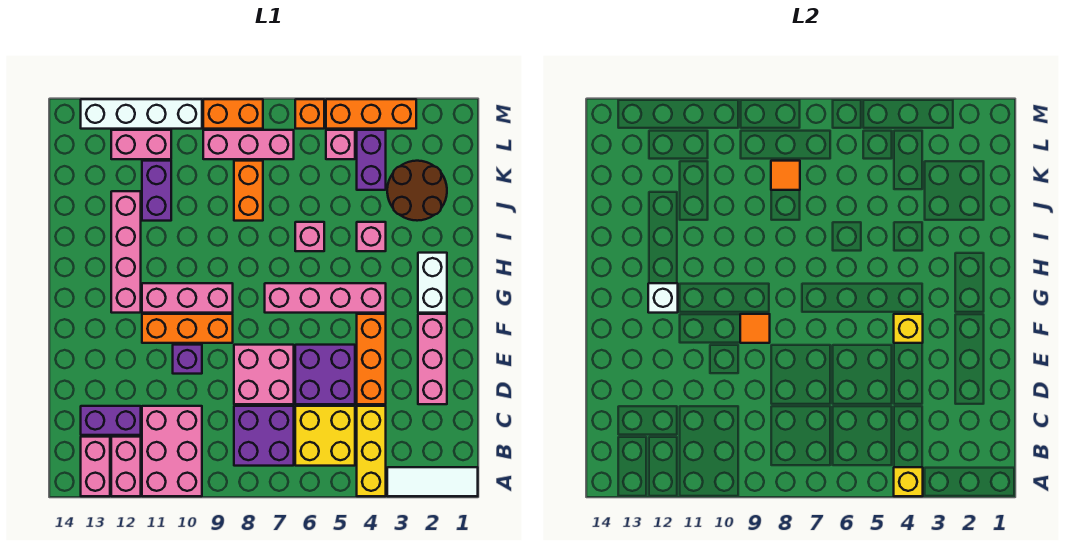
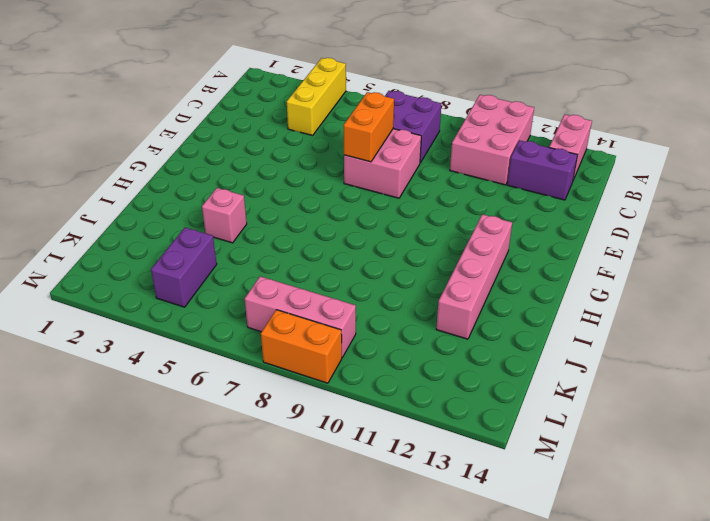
orange 1x2 brick [344,92,394,162] -> orange 1x2 brick moved to [234,161,263,221]
none -> white 1x3 tile [387,467,478,496]
none -> pink 1x2 brick [111,437,141,496]
none -> yellow 2x2 brick [295,406,355,466]
none -> pink 1x3 brick [418,314,447,404]

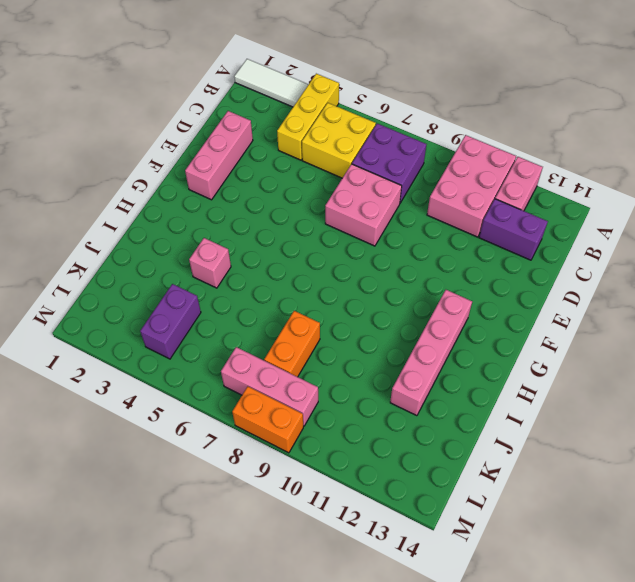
none -> pink 1x2 brick [81,437,110,496]
none -> orange 1x3 brick [357,314,386,404]
none -> purple 2x2 brick [295,345,355,404]
none -> purple 1x1 brick [173,345,202,374]

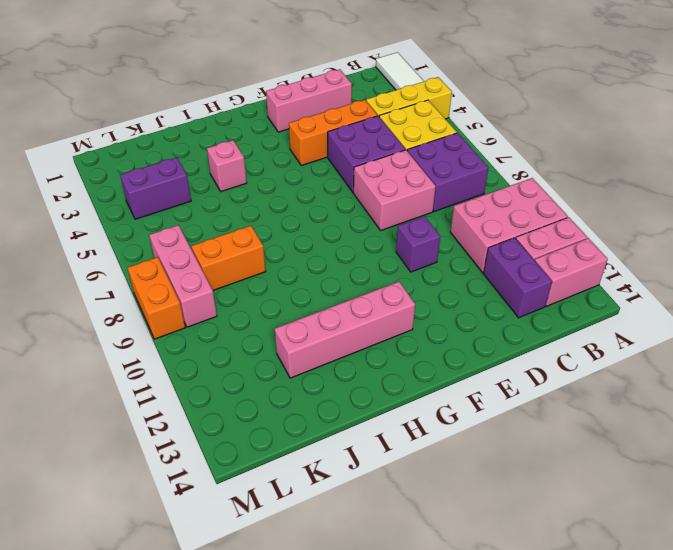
none -> orange 1x3 brick [142,314,233,343]
none -> white 1x2 brick [418,253,447,313]
none -> pink 1x4 brick [265,283,386,313]
none -> pink 1x3 brick [142,283,233,313]

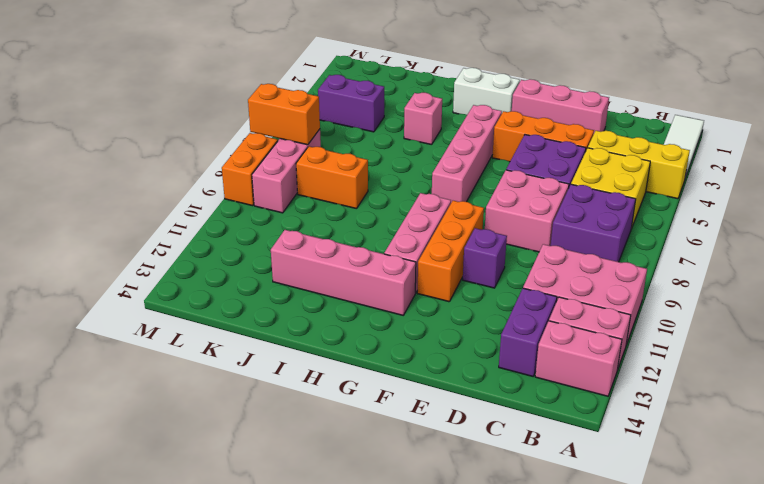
orange 1x2 brick [248,84,320,145] -> none
none -> pink 1x1 brick [295,222,324,251]
none -> brown 2x2 round brick [387,161,447,221]
none -> purple 1x2 brick [142,161,171,221]
none -> pink 1x1 brick [326,130,355,159]

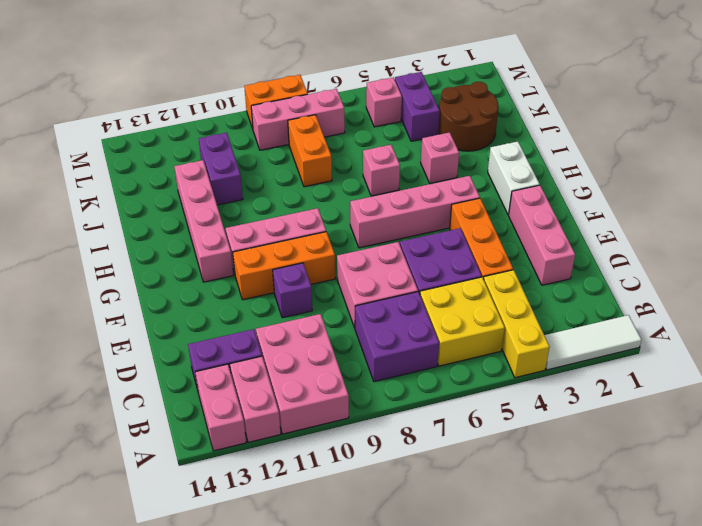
none -> pink 1x2 brick [111,130,171,159]
none -> orange 1x3 brick [326,99,416,129]
none -> orange 1x1 brick [295,99,324,129]
none -> white 1x4 brick [81,99,202,129]

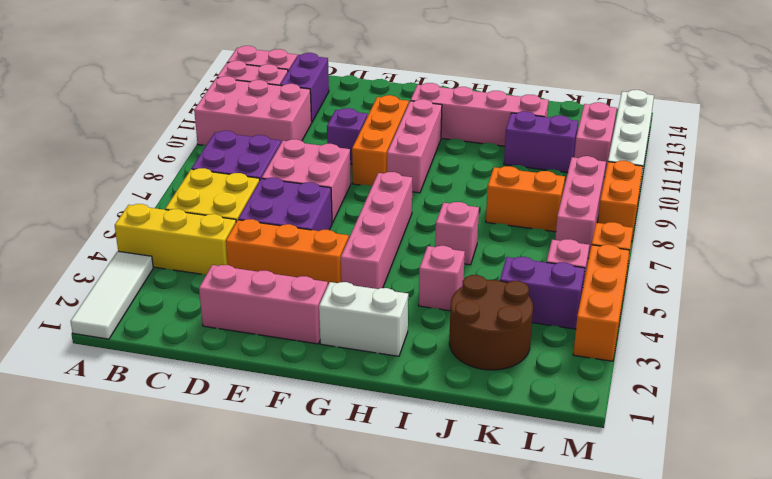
none -> yellow 1x1 brick [894,467,923,496]
none -> yellow 1x1 brick [894,314,923,343]
none -> orange 1x1 tile [740,314,770,343]
none -> white 1x1 brick [648,283,678,313]

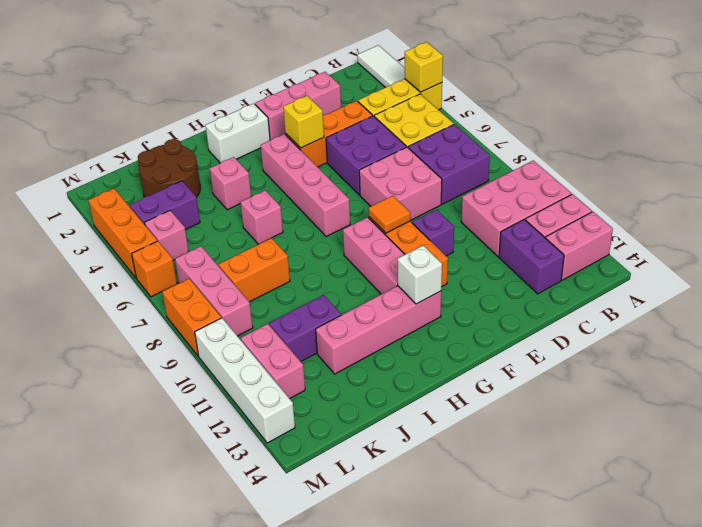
none -> orange 1x1 tile [771,161,800,190]

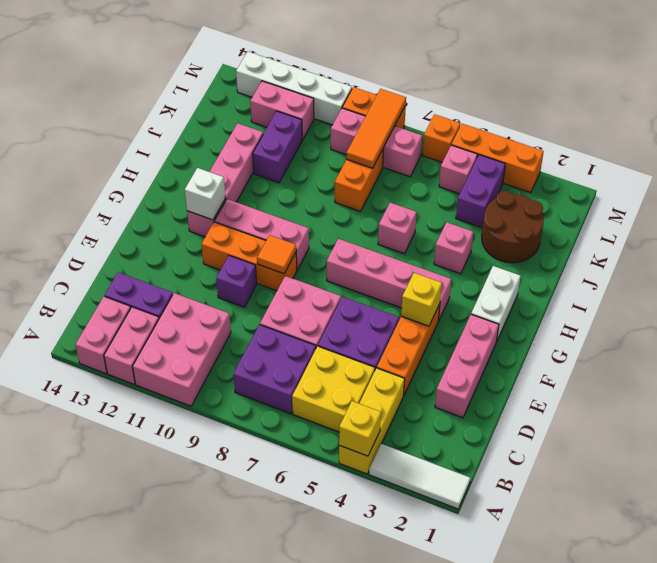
orange 1x3 tile [346,89,406,168] -> orange 1x1 tile [771,161,800,190]

